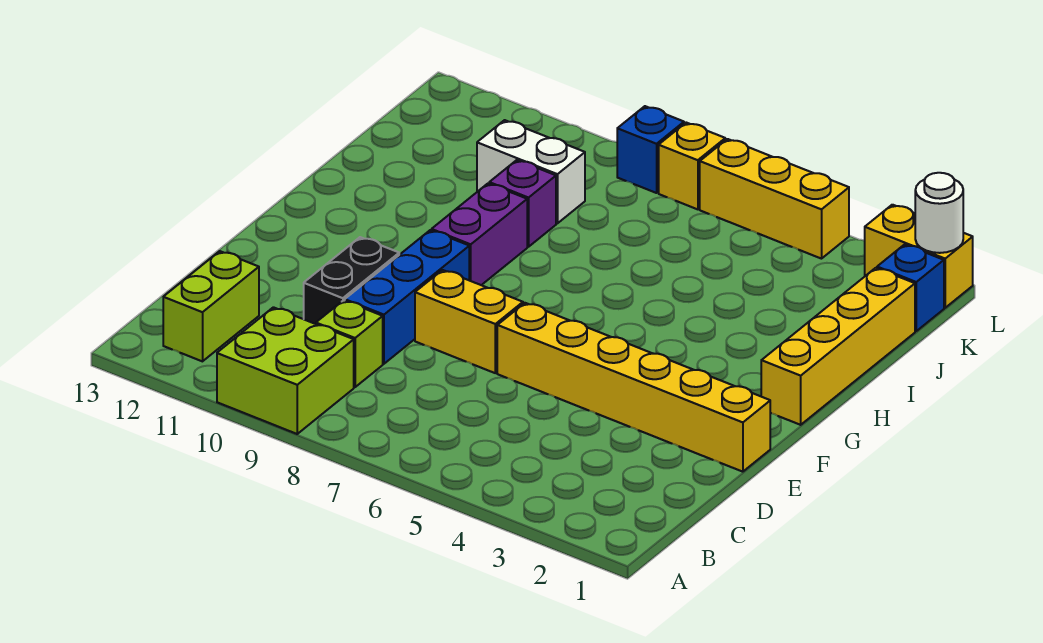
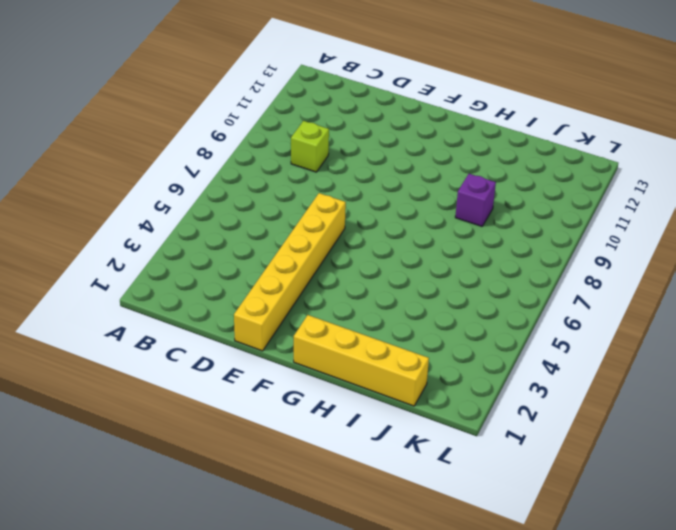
none -> lime 2x2 brick [217,307,354,434]
none -> lime 1x2 brick [163,251,259,361]
none -> blue 1x3 brick [345,230,469,364]

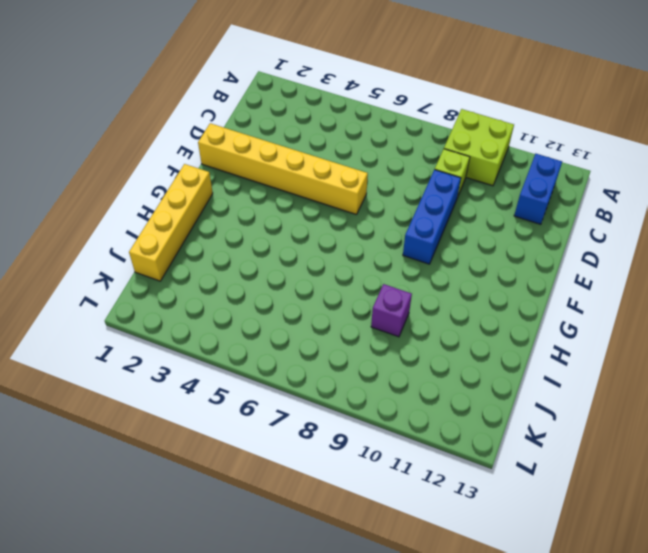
blue 1x2 brick [514,154,562,224] -> lime 1x2 brick [163,251,259,361]
none -> black 1x2 brick [304,237,399,324]
none -> yellow 1x2 brick [415,270,523,373]
none -> purple 1x2 brick [432,183,527,285]

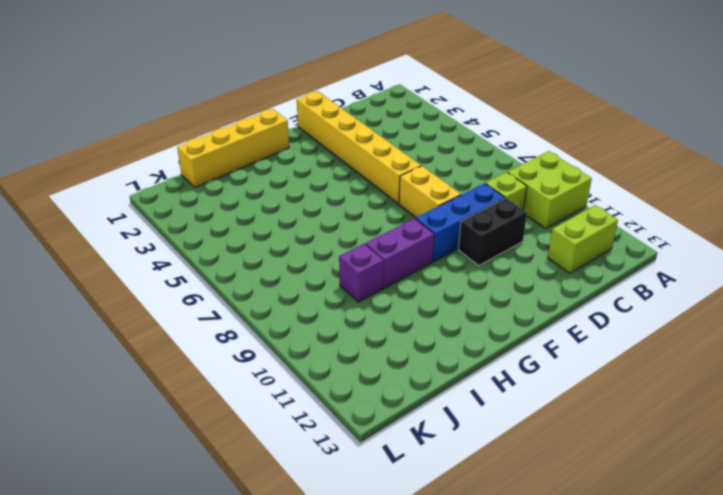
none -> white 1x2 brick [477,120,585,223]
none -> blue 1x1 brick [877,244,944,331]
none -> yellow 1x2 brick [865,205,973,308]

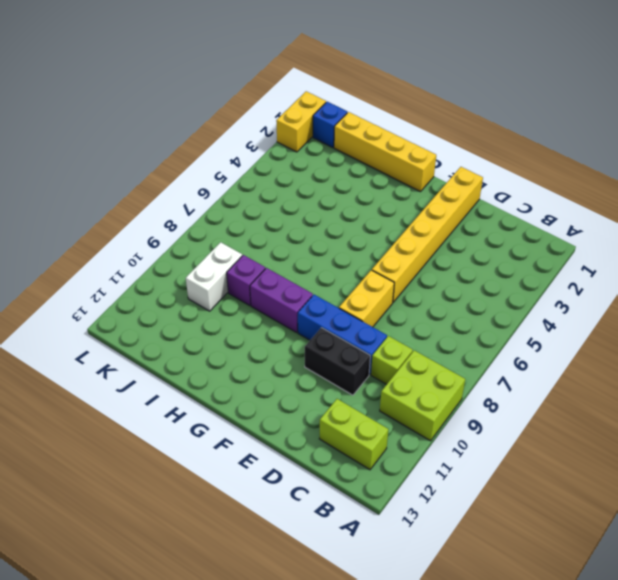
none -> yellow 1x3 brick [700,139,849,259]
none -> yellow 1x1 brick [659,123,725,209]
none -> blue 1x1 brick [617,106,684,193]

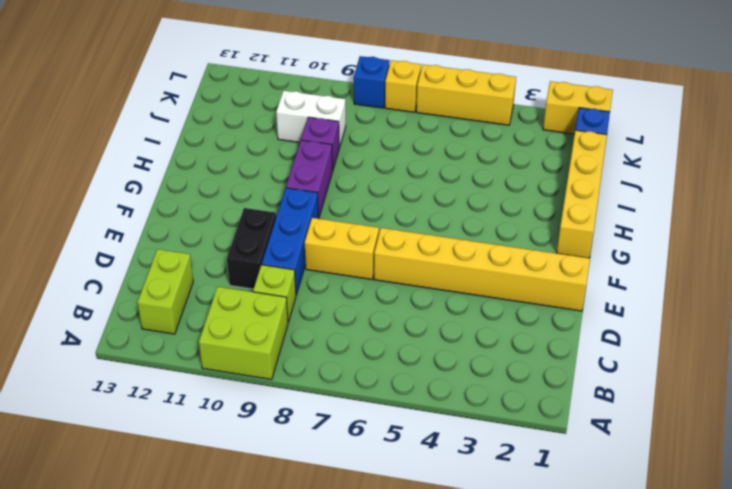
none -> white 1x1 round brick [915,173,963,253]

